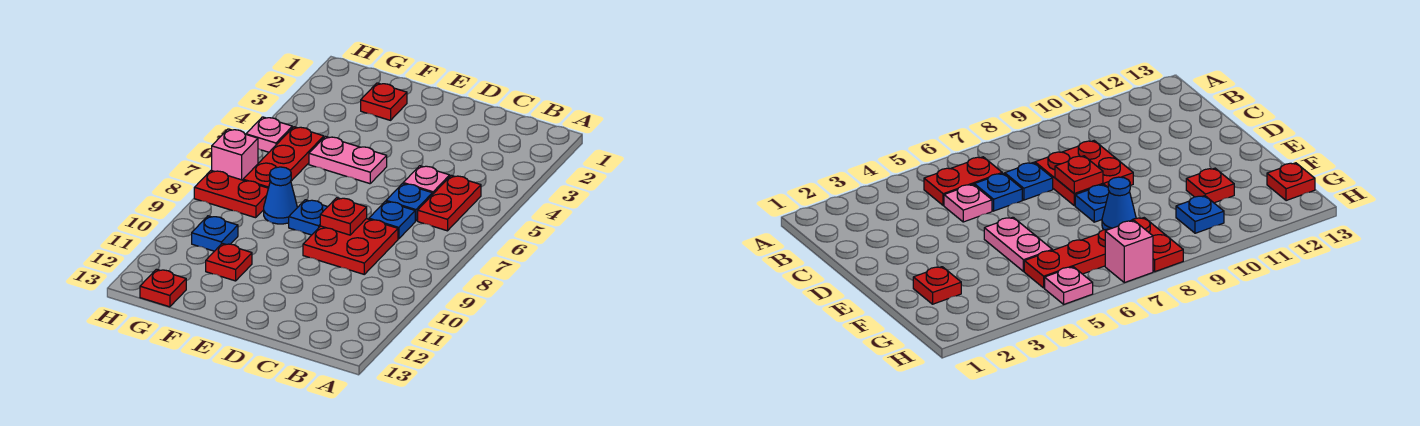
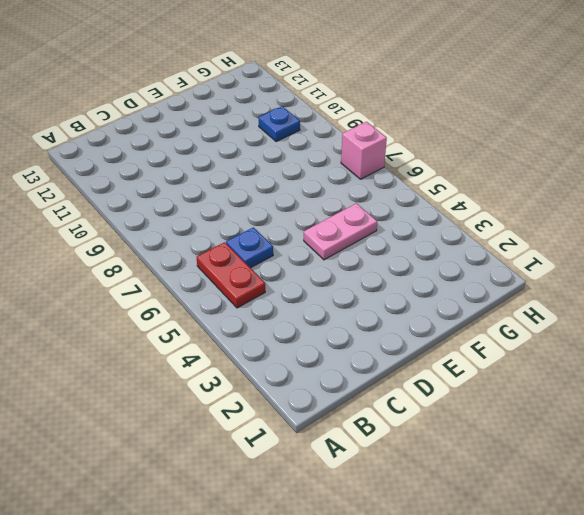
none -> pink 1x1 plate [403,166,450,195]
none -> blue 1x1 plate [369,201,415,239]
none -> red 2x2 plate [303,219,398,274]

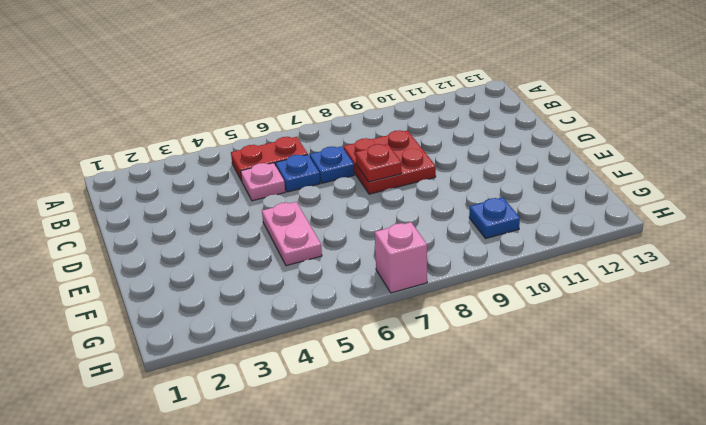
none -> blue 1x1 plate [289,200,328,235]
none -> red 1x1 plate [361,83,407,120]
none -> blue 1x1 cone [264,167,297,224]

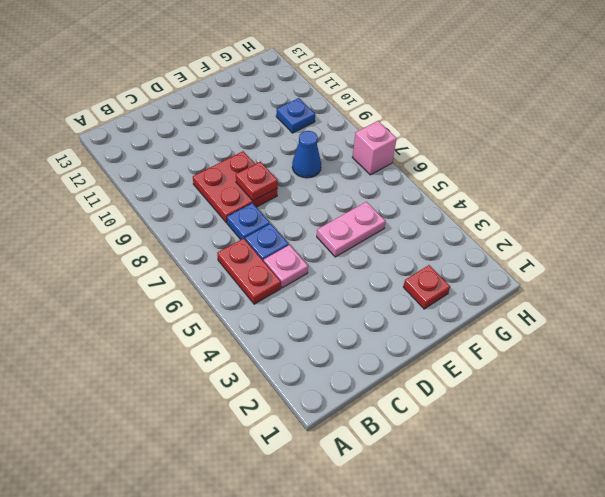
none -> blue 1x1 plate [289,200,328,235]
none -> red 1x1 plate [206,243,252,281]
none -> red 1x3 plate [243,127,324,188]

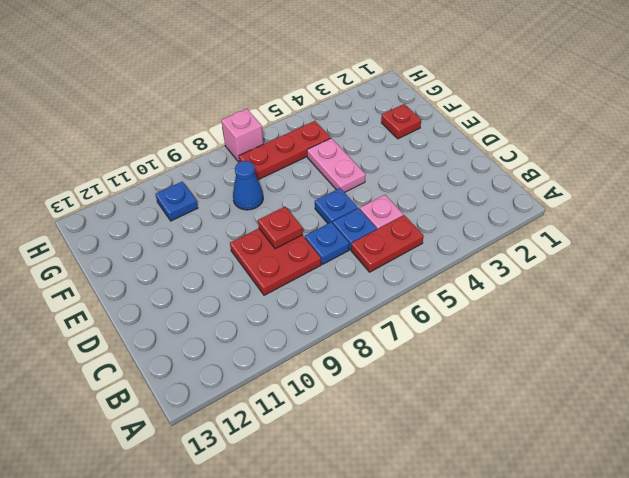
blue 1x1 plate [315,188,358,223] -> blue 1x1 plate moved to [289,200,328,235]
none -> red 1x1 plate [206,243,252,281]
none -> red 1x2 plate [194,170,268,218]
none -> red 1x1 plate [140,269,186,307]

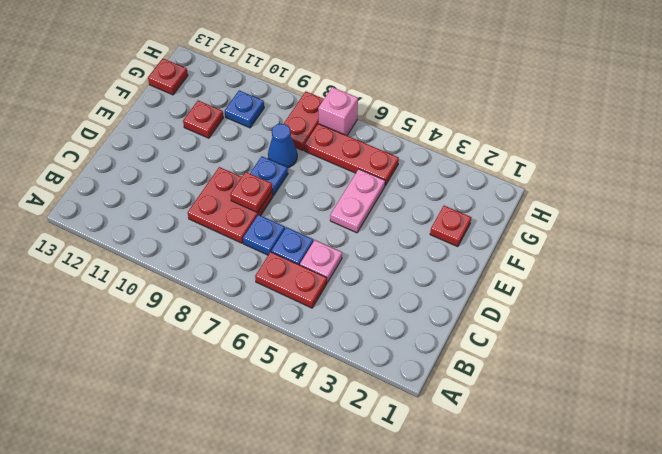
none -> pink 1x1 plate [246,117,292,152]

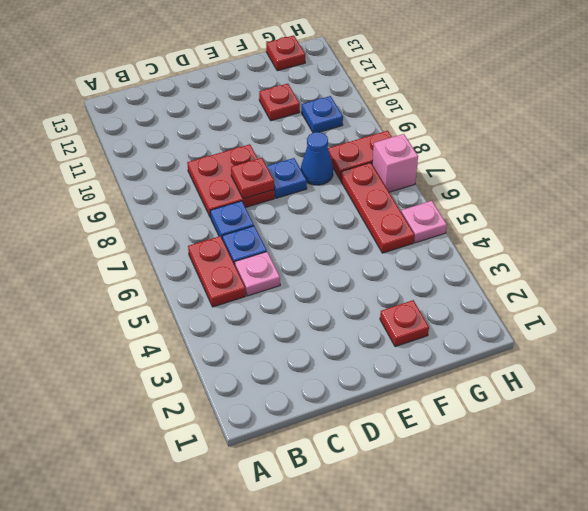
none -> pink 1x2 plate [309,137,387,184]

